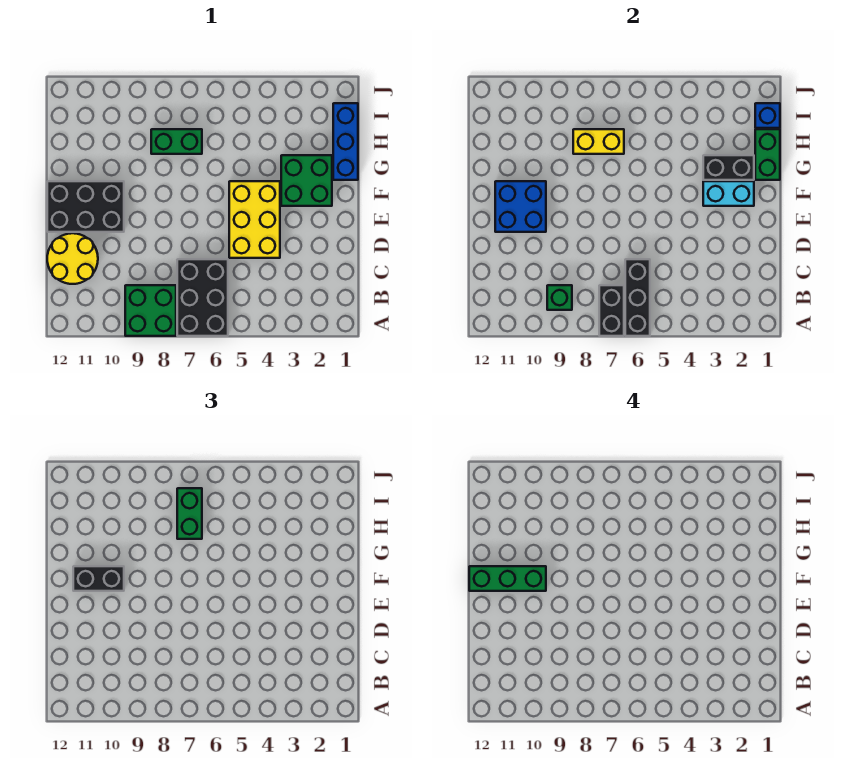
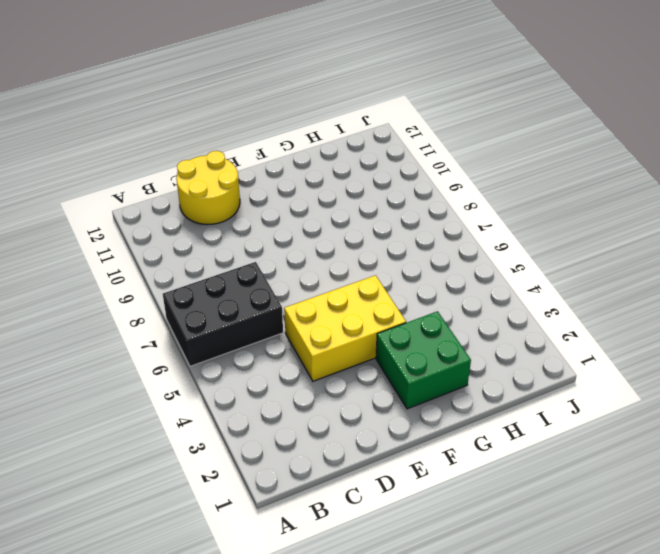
none -> green 2x2 brick [125,285,176,336]
none -> black 2x3 brick [47,181,124,232]
none -> blue 1x3 brick [333,103,358,180]

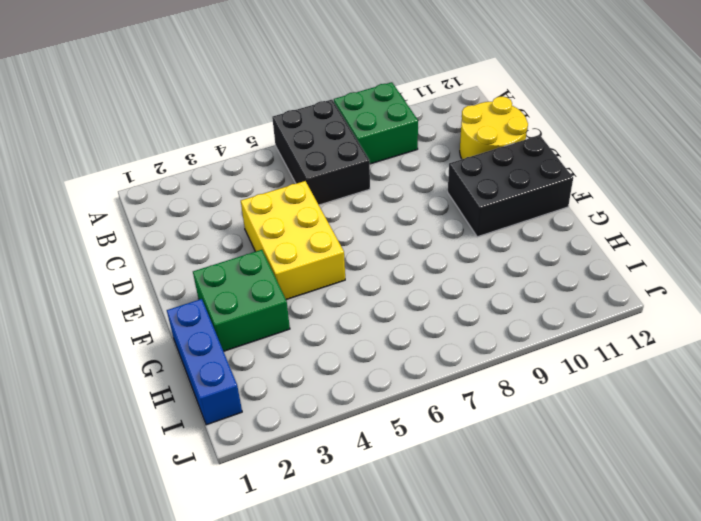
none -> green 1x2 brick [151,129,202,154]
none -> black 1x3 brick [625,259,650,336]
none -> black 1x2 brick [599,285,624,336]

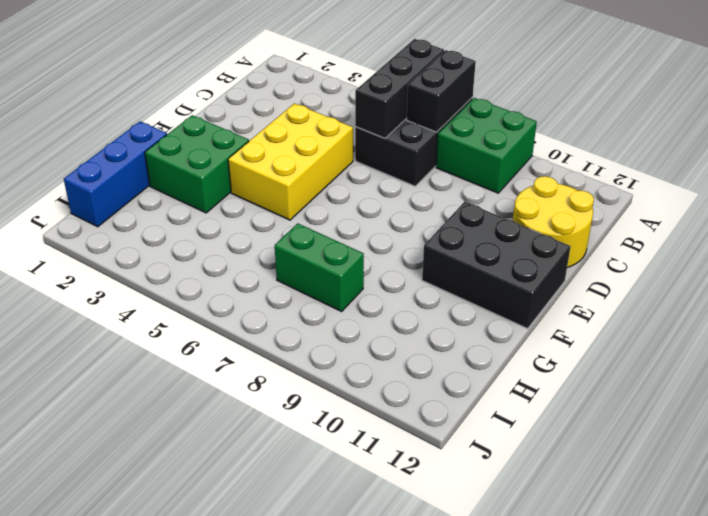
none -> green 1x1 brick [547,285,572,310]
none -> blue 2x2 brick [495,181,546,232]
none -> cyan 1x2 brick [703,181,754,206]

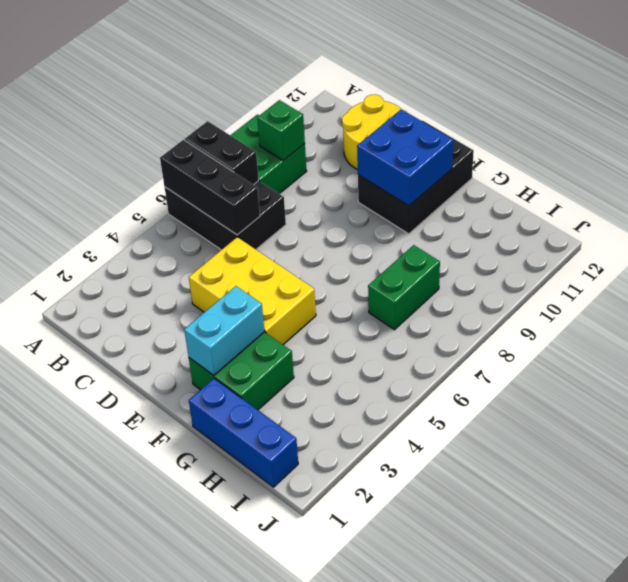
none -> green 1x2 brick [755,129,780,180]
none -> black 1x2 brick [703,155,754,180]
none -> yellow 1x2 brick [573,129,624,154]

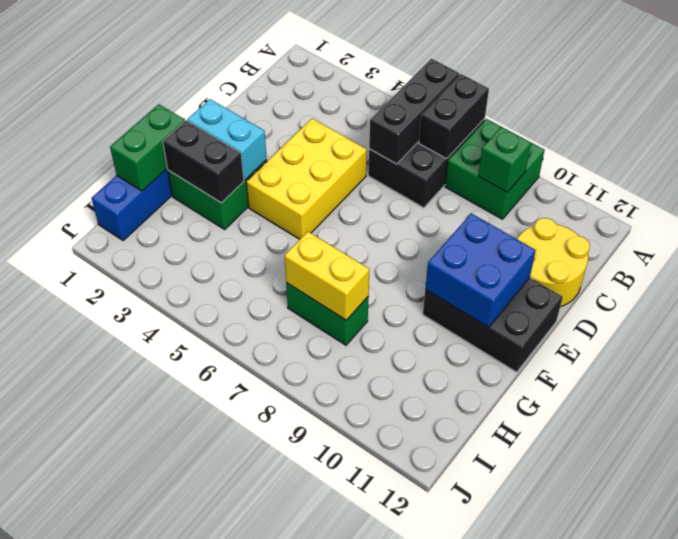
none -> blue 1x1 brick [755,103,780,128]
none -> black 1x2 brick [73,566,124,591]
none -> green 1x2 brick [177,488,202,539]

